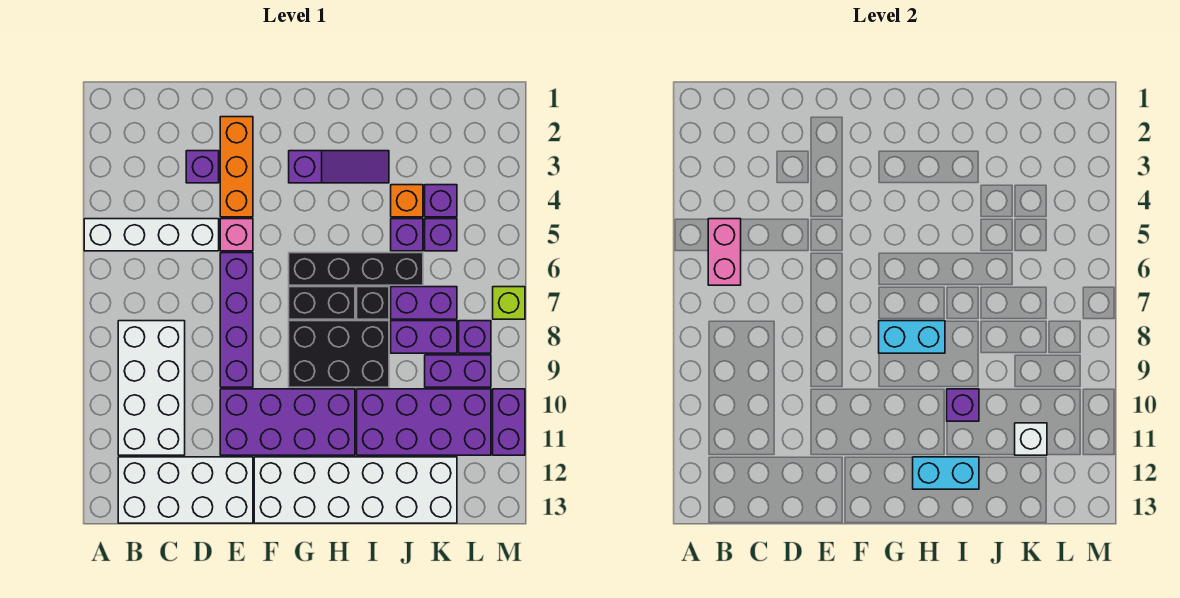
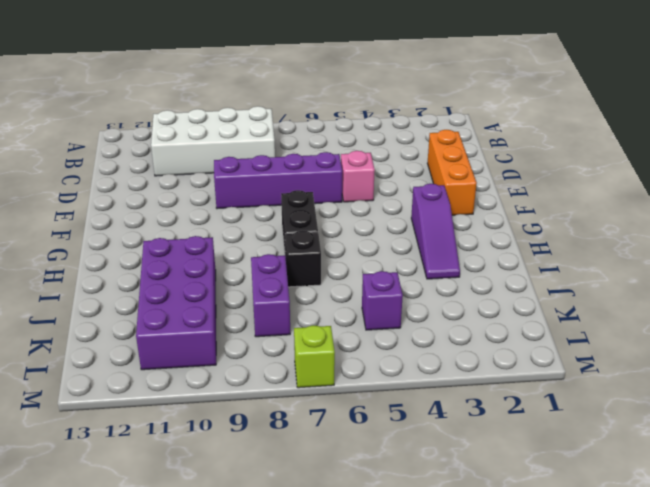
orange 1x3 brick [427,130,477,215] -> orange 1x3 brick turned to [220,117,253,217]
none -> white 1x4 brick [84,219,219,251]
none -> white 2x4 brick [118,457,253,523]
none -> purple 1x1 brick [186,151,219,183]
none -> purple 2x4 brick [220,389,355,455]

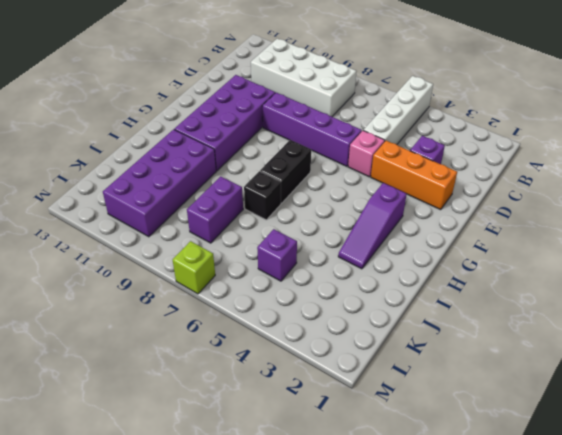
none -> white 2x4 brick [118,457,253,523]
none -> white 2x6 brick [254,457,457,523]
none -> black 1x4 brick [289,253,423,285]
none -> black 2x3 brick [289,321,389,387]

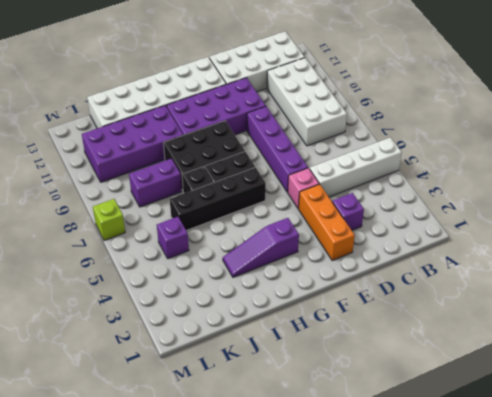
none -> orange 1x1 brick [391,185,423,217]
none -> purple 1x1 brick [391,219,423,251]
none -> purple 1x2 brick [391,287,457,319]
none -> purple 1x1 brick [425,185,457,217]

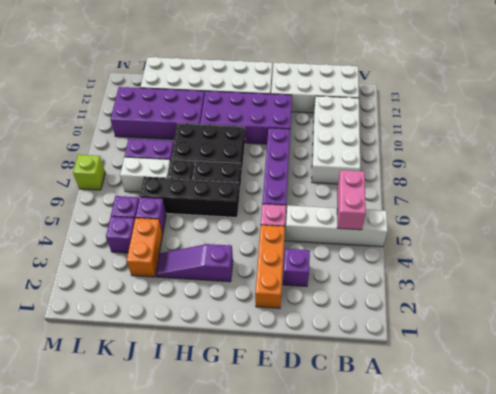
orange 1x2 brick [127,218,163,277] -> orange 1x1 brick [391,185,423,217]
white 1x2 brick [120,157,170,192] -> purple 1x2 brick [391,287,457,319]
none -> purple 1x2 brick [425,355,491,387]
none -> purple 1x1 brick [459,321,491,353]
none -> purple 1x2 brick [493,389,525,455]
none -> cyan 1x2 brick [879,321,945,353]

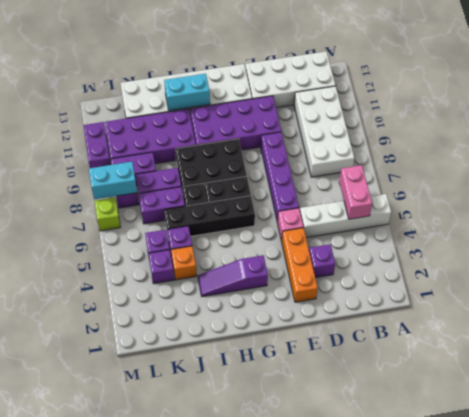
cyan 1x2 brick [89,162,137,200] -> cyan 1x2 brick moved to [879,321,945,353]
none -> purple 1x1 brick [947,389,979,421]
none -> white 1x1 brick [1015,423,1047,455]

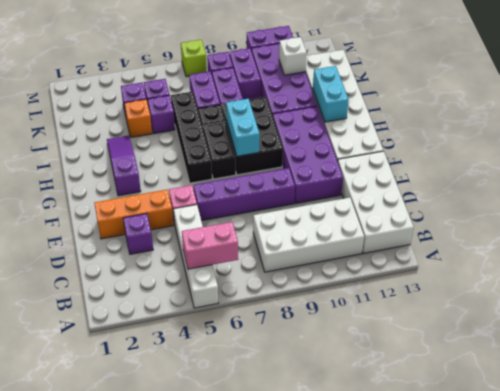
none -> purple 1x1 brick [947,389,979,421]

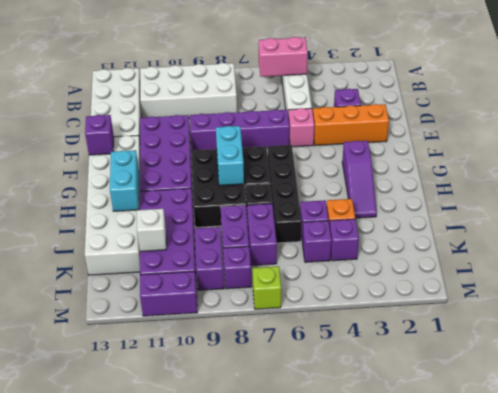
purple 1x1 brick [85,115,114,155] -> purple 1x1 brick moved to [947,389,979,421]

